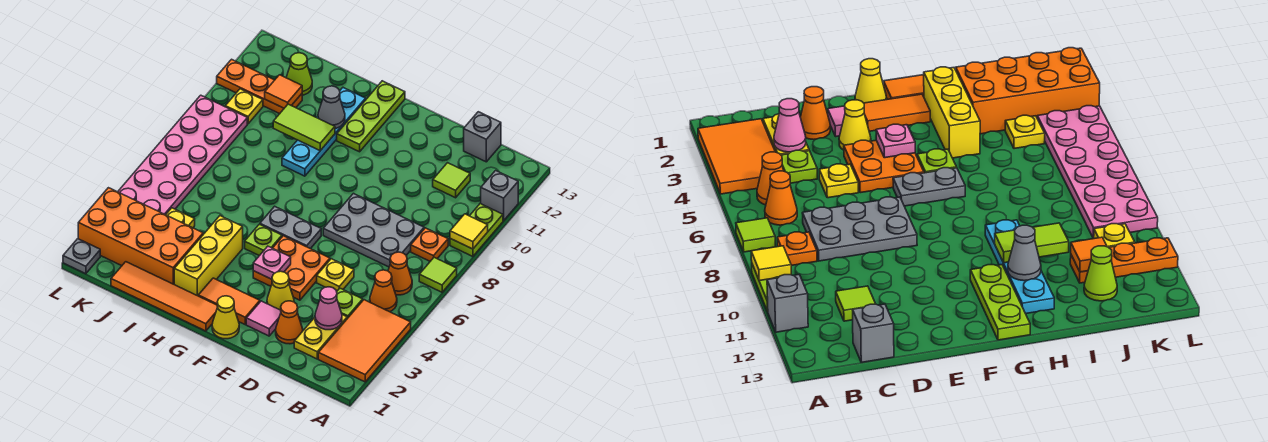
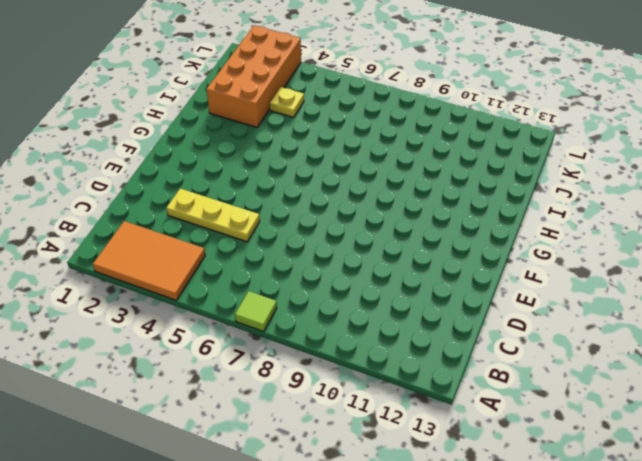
yellow 1x3 plate [167,189,260,242] -> yellow 1x1 plate [317,259,354,291]
none -> lime 1x2 plate [450,203,503,257]
none -> grey 1x1 brick [481,171,518,221]
none -> orange 1x1 cone [370,270,397,312]
none -> orange 1x1 cone [388,252,412,295]

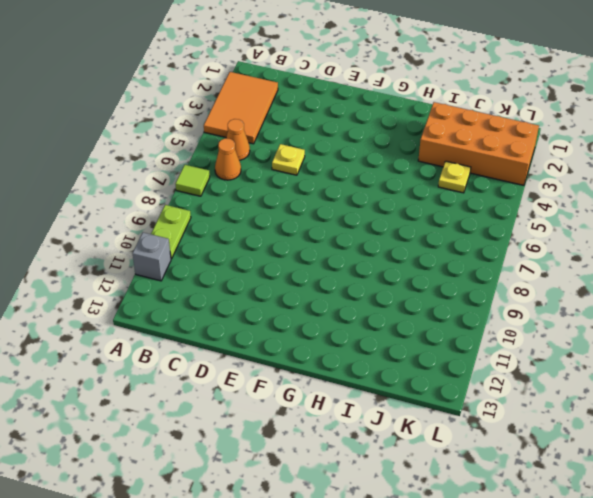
none -> orange 1x1 plate [411,228,448,261]
none -> yellow 1x2 plate [294,315,347,359]
none -> lime 1x1 plate [337,288,363,318]
none -> grey 2x3 plate [323,194,424,267]

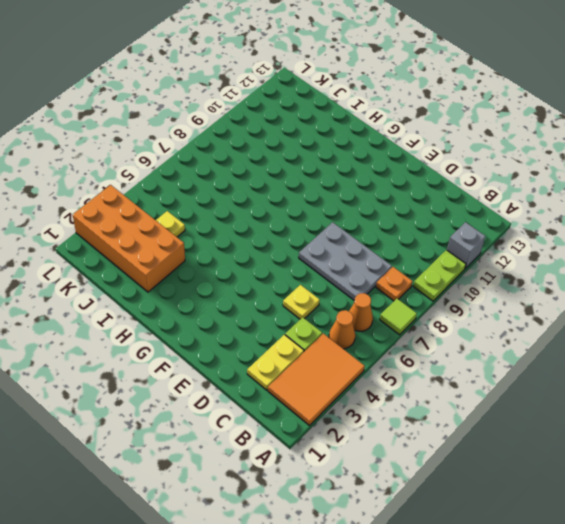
none -> lime 1x1 tile [433,163,470,198]
none -> grey 1x1 brick [464,112,501,162]
none -> orange 1x1 cone [276,301,303,344]
none -> pink 1x1 tile [246,301,281,336]

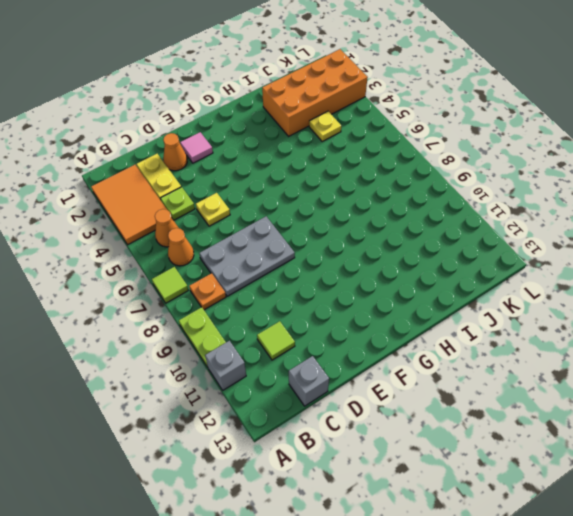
none -> yellow 1x1 cone [267,271,294,310]
none -> orange 2x2 plate [253,236,330,300]
none -> yellow 1x1 cone [212,296,239,339]
none -> orange 1x2 tile [198,278,260,324]

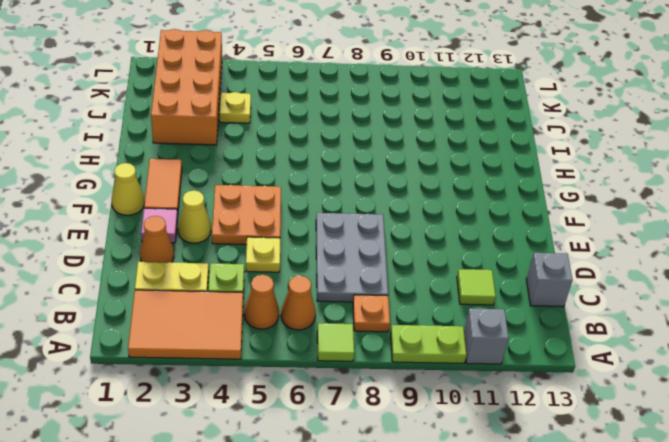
none -> grey 1x2 plate [260,206,321,249]
none -> orange 1x4 tile [111,262,218,331]
none -> lime 1x1 plate [245,224,282,256]
none -> lime 1x3 plate [337,81,405,152]

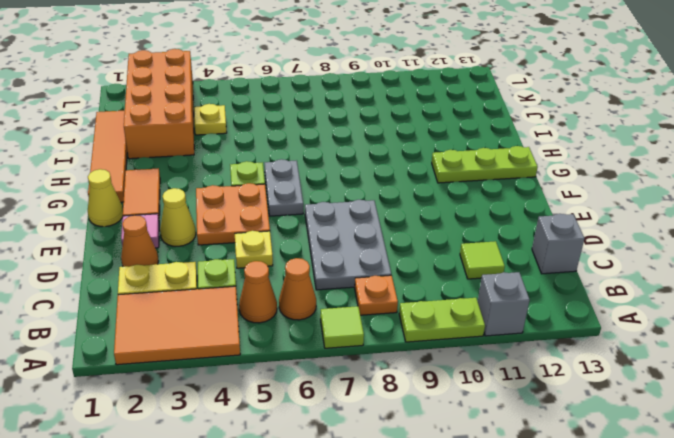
none -> yellow 1x3 brick [174,216,243,296]
none -> cyan 1x4 plate [282,88,366,176]
none -> orange 1x3 plate [217,59,302,114]
none -> lime 1x1 cone [286,53,312,95]

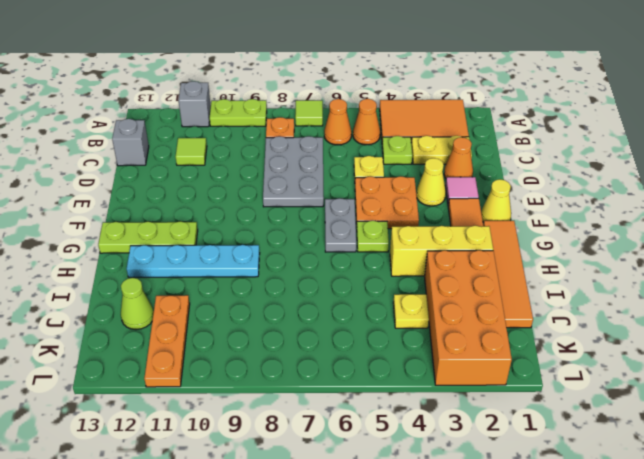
none -> pink 2x6 plate [118,95,247,215]
none -> yellow 1x1 plate [225,89,263,124]
none -> grey 1x1 plate [63,239,100,274]
none -> yellow 1x1 tile [450,214,488,249]

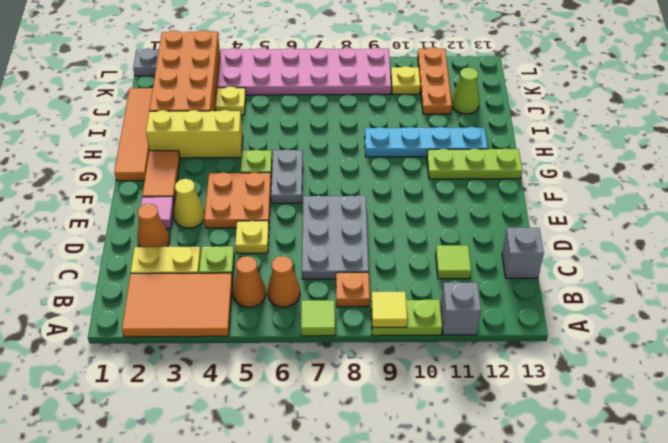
none -> yellow 1x1 cone [212,296,239,339]
none -> pink 1x1 cone [315,287,342,330]
none -> pink 1x1 plate [253,246,291,279]
none -> lime 1x2 tile [273,104,335,151]

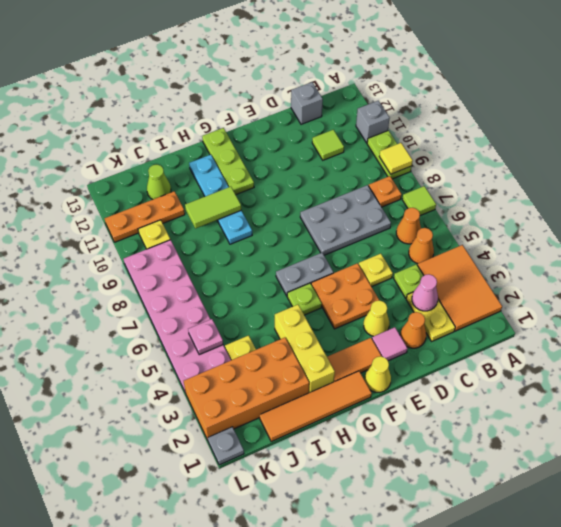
pink 1x1 plate [188,319,223,355] -> pink 1x1 plate moved to [253,246,291,279]
none -> grey 1x1 cone [318,86,345,129]
none -> orange 1x1 tile [265,75,302,108]

